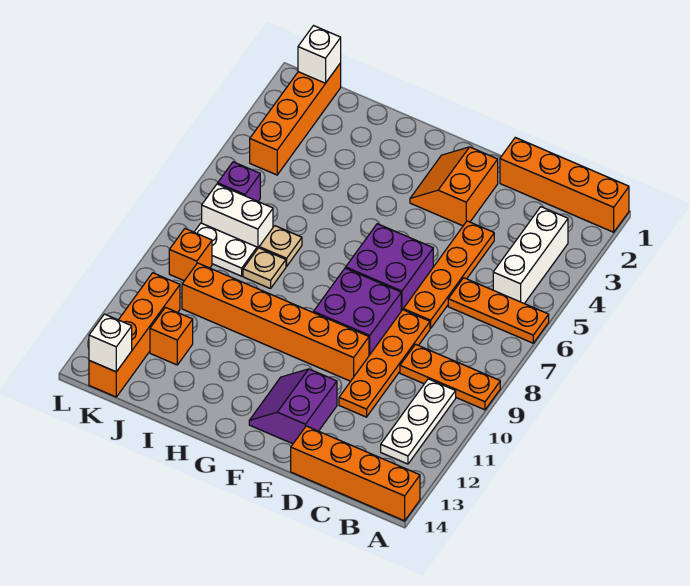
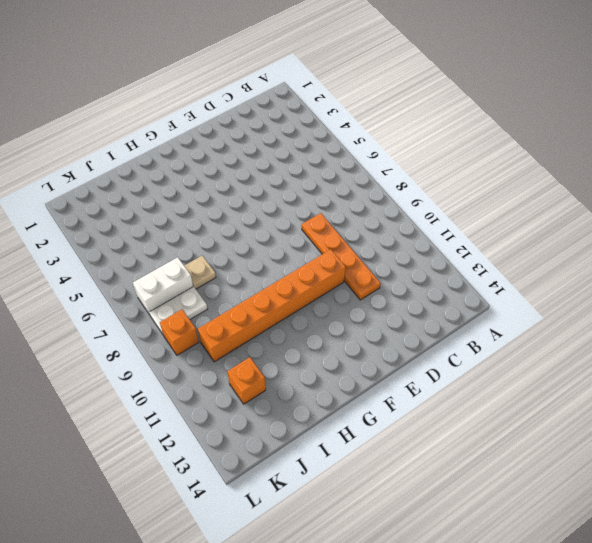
none -> orange 1x4 brick [500,138,629,232]
none -> orange 1x3 plate [448,278,549,343]
none -> orange 1x3 plate [400,344,500,410]

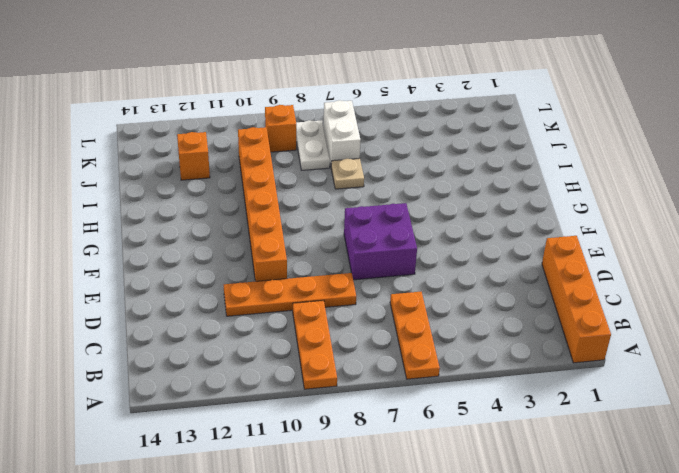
none -> orange 1x4 brick [291,426,420,521]
none -> white 1x3 brick [493,207,568,304]
none -> white 1x3 plate [381,379,456,464]

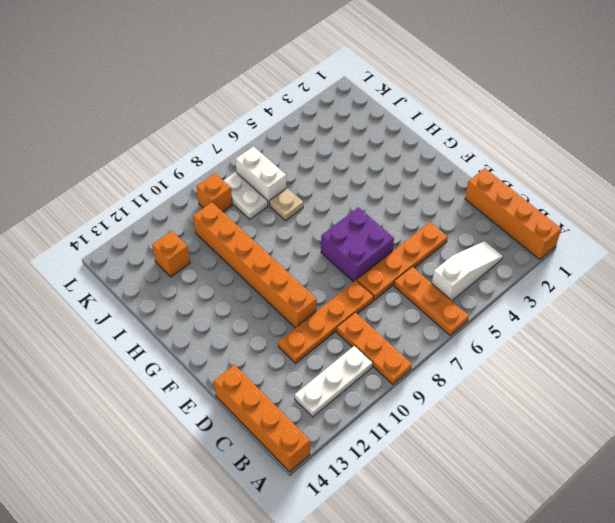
white 1x3 slope [432,241,503,301] -> white 1x3 brick [493,207,568,304]
none -> orange 2x2 slope [410,147,498,226]
none -> purple 2x2 brick [314,268,401,355]
none -> purple 2x2 slope [249,369,337,444]

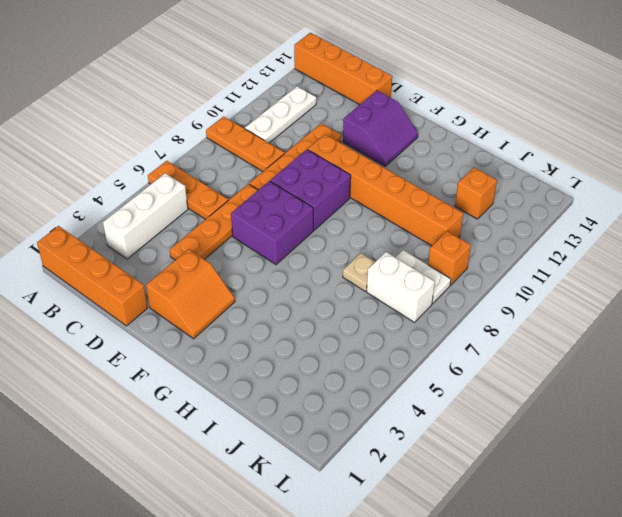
none -> tan 1x1 plate [243,248,286,289]
none -> orange 1x4 brick [250,63,341,175]
none -> purple 1x1 brick [218,162,260,201]

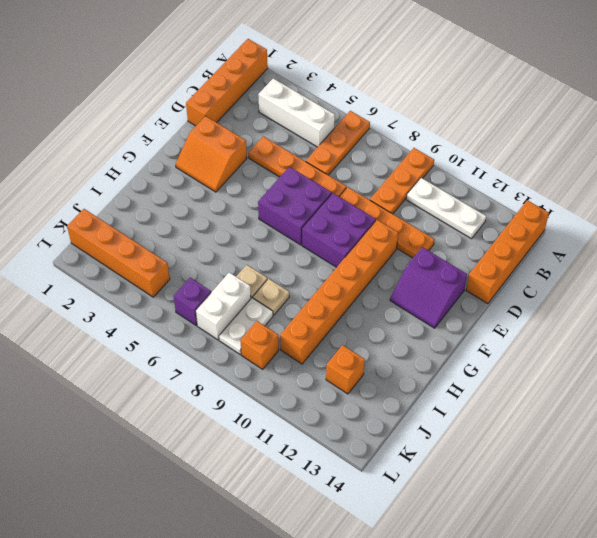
none -> orange 1x4 brick [89,273,180,397]
none -> white 1x1 brick [298,26,341,83]
none -> white 1x1 brick [89,314,132,372]

